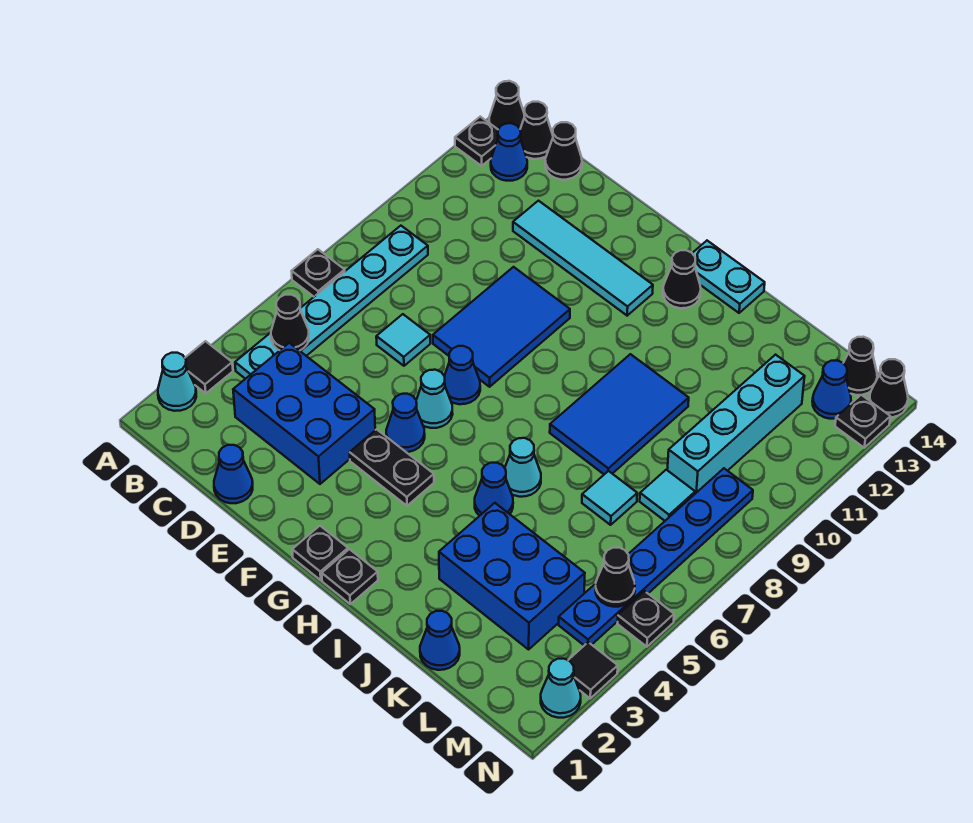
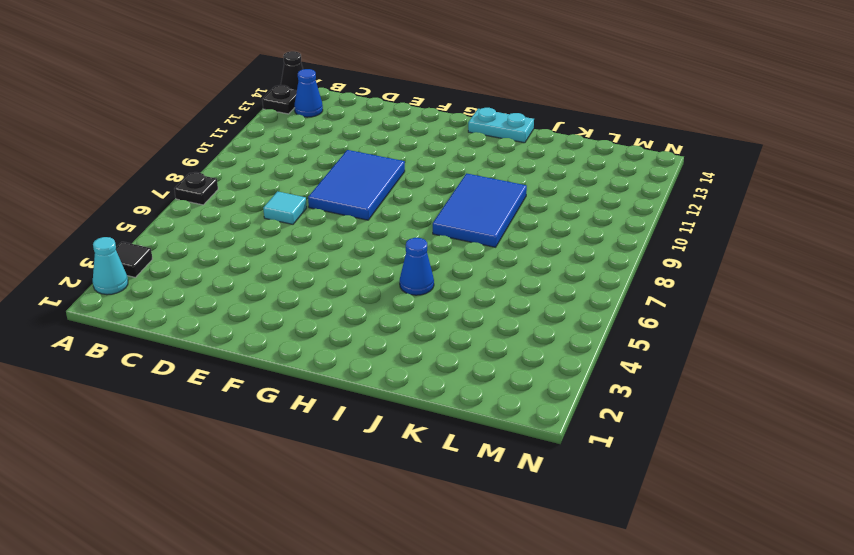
none -> cyan 1x6 plate [235,226,428,379]
none -> black 1x1 cone [520,102,553,159]
none -> blue 2x3 brick [233,343,375,484]
none -> black 1x1 cone [545,122,582,180]

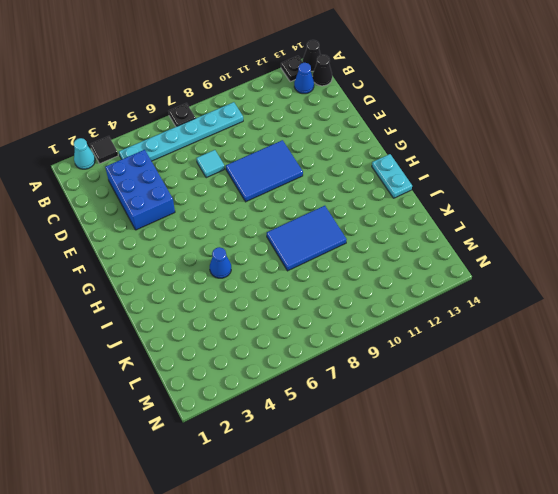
none -> black 1x1 cone [545,122,582,180]
none -> blue 1x1 cone [214,445,253,503]
none -> cyan 1x4 tile [513,201,653,316]
none -> black 1x2 plate [350,429,434,506]

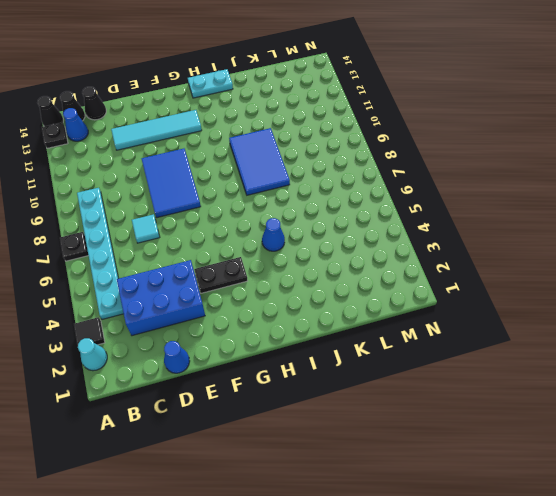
none -> blue 1x1 cone [386,394,425,452]
none -> cyan 1x1 cone [416,370,453,428]
none -> blue 1x1 cone [445,346,480,404]
none -> black 1x1 plate [292,526,348,580]

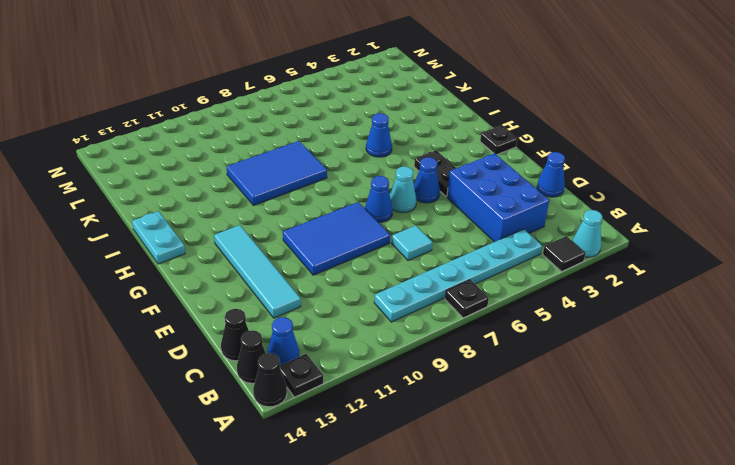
none -> black 1x1 plate [322,549,378,604]
none -> black 1x1 cone [663,250,701,308]
none -> cyan 1x1 cone [505,438,541,497]
none -> blue 2x3 brick [439,503,585,649]

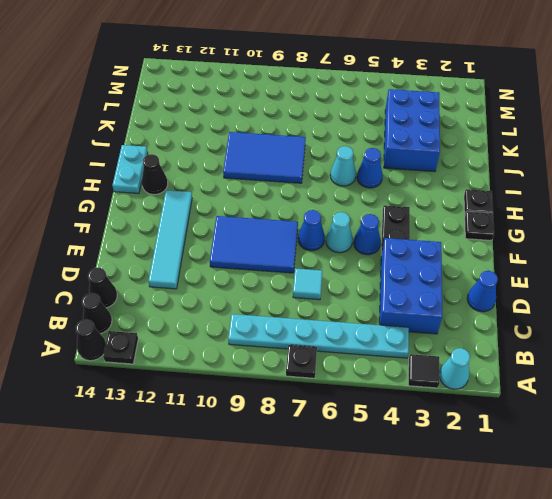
none -> blue 1x1 cone [491,123,527,181]
none -> blue 1x1 cone [420,611,460,670]
none -> cyan 1x1 tile [582,471,637,525]
none -> cyan 1x1 tile [640,470,695,521]

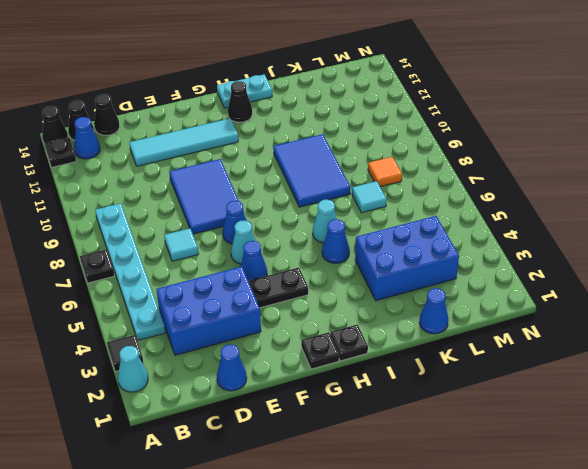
orange 1x1 tile [368,157,402,187] -> cyan 1x1 tile [640,470,695,521]
none -> cyan 1x4 brick [667,355,805,494]
none -> blue 1x6 plate [559,468,753,645]
none -> blue 1x1 cone [812,360,851,419]
none -> black 1x1 cone [844,337,877,395]

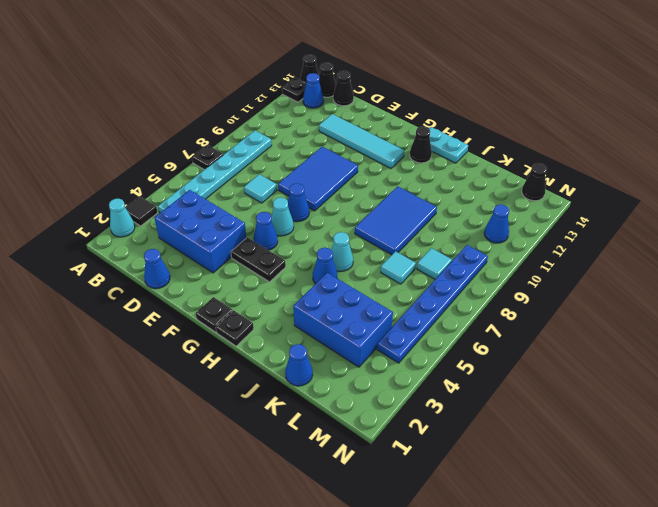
blue 1x1 cone [484,204,509,243] -> blue 1x1 cone moved to [812,360,851,419]
none -> cyan 1x4 brick [667,355,805,494]
none -> cyan 1x1 cone [541,659,581,718]
none -> black 1x1 tile [568,642,618,698]
none -> black 1x1 plate [617,591,674,647]

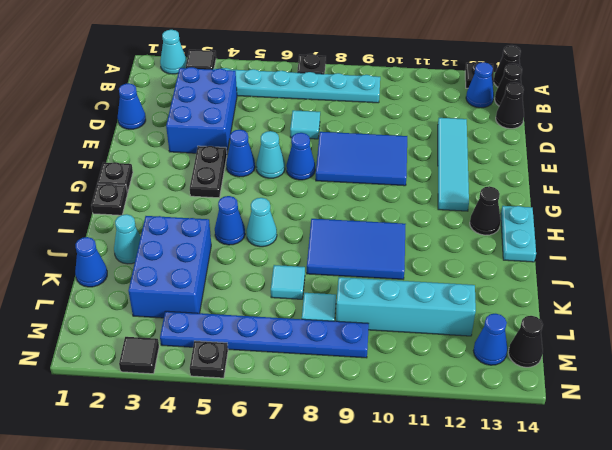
cyan 1x1 cone [114,214,141,264] -> cyan 1x1 cone moved to [541,659,581,718]
none -> black 1x1 plate [835,395,890,448]
none -> black 1x1 cone [869,359,908,417]
none -> black 1x1 cone [271,295,309,351]
none -> black 1x1 cone [595,548,635,607]

